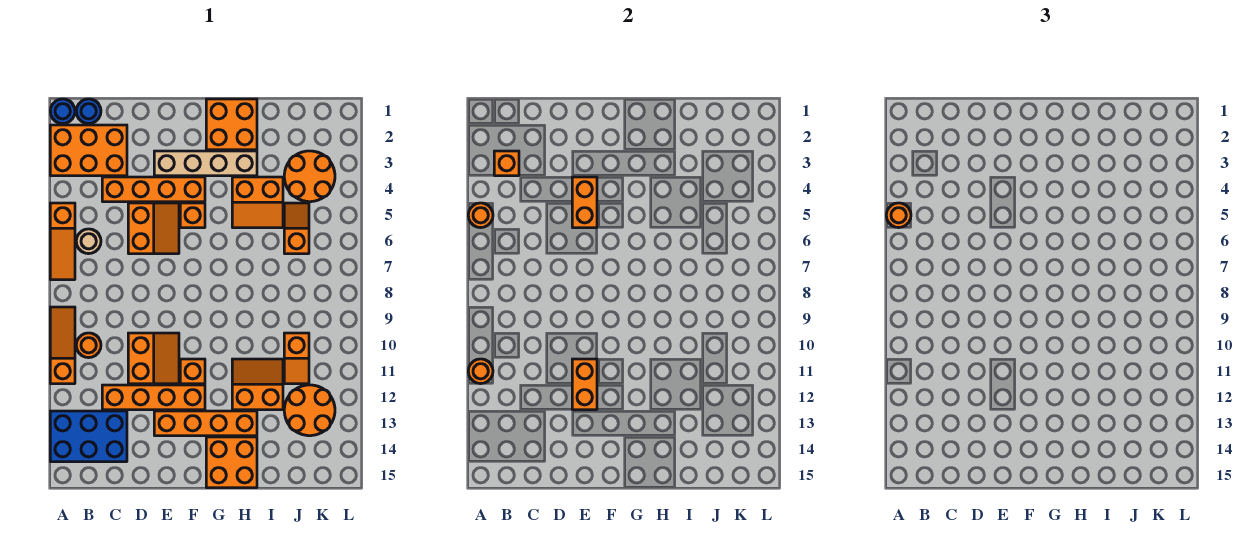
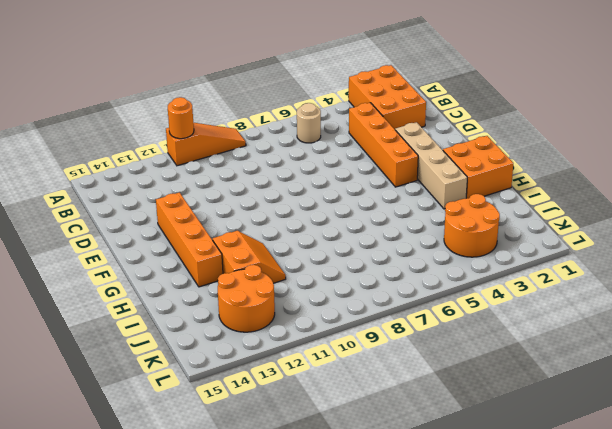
none -> blue 1x1 round brick [50,99,75,124]
none -> orange 1x3 slope [50,203,75,280]
none -> blue 2x3 brick [50,411,127,462]
none -> blue 1x1 round brick [76,99,101,124]

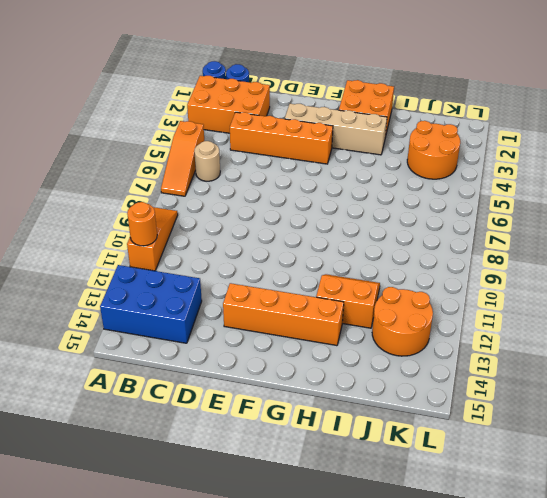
none -> orange 1x1 round brick [76,333,101,358]
none -> orange 1x4 brick [102,385,205,410]
none -> orange 2x2 slope [128,203,179,254]
none -> orange 2x2 slope [128,333,179,384]

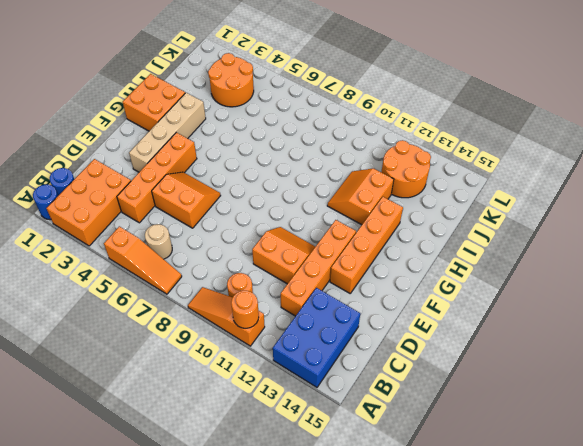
none -> orange 1x1 brick [180,203,205,228]
none -> orange 1x1 brick [180,359,205,384]
none -> orange 2x2 brick [206,437,257,488]
none -> orange 2x2 slope [232,177,283,228]

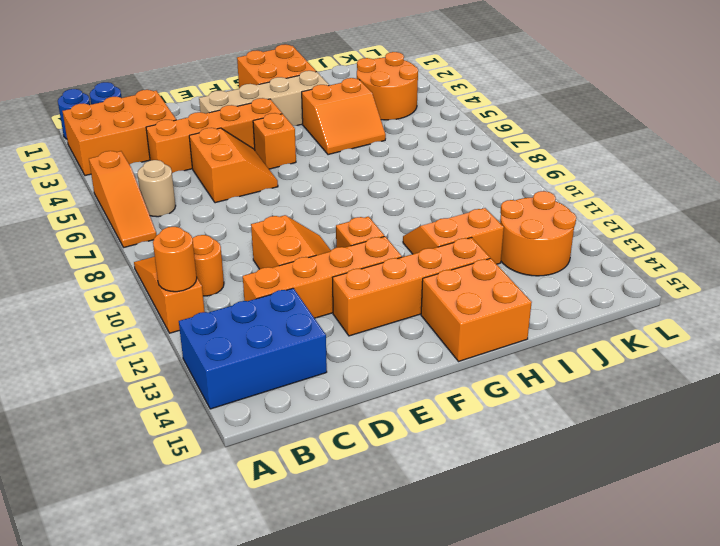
none -> orange 1x2 slope [284,203,309,254]
none -> orange 1x2 slope [284,333,309,384]
none -> orange 1x1 round brick [468,203,493,228]
none -> orange 1x1 brick [494,151,519,176]

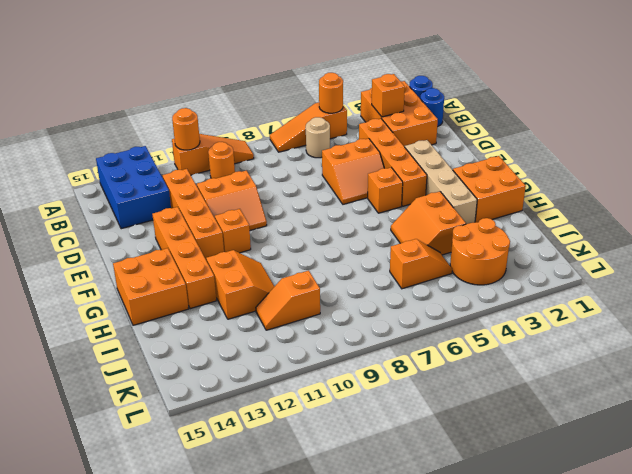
none -> orange 2x2 round brick [284,385,335,436]
none -> orange 1x2 brick [572,177,597,228]
none -> orange 1x2 brick [572,359,597,410]
none -> orange 1x1 round brick [886,203,911,228]

